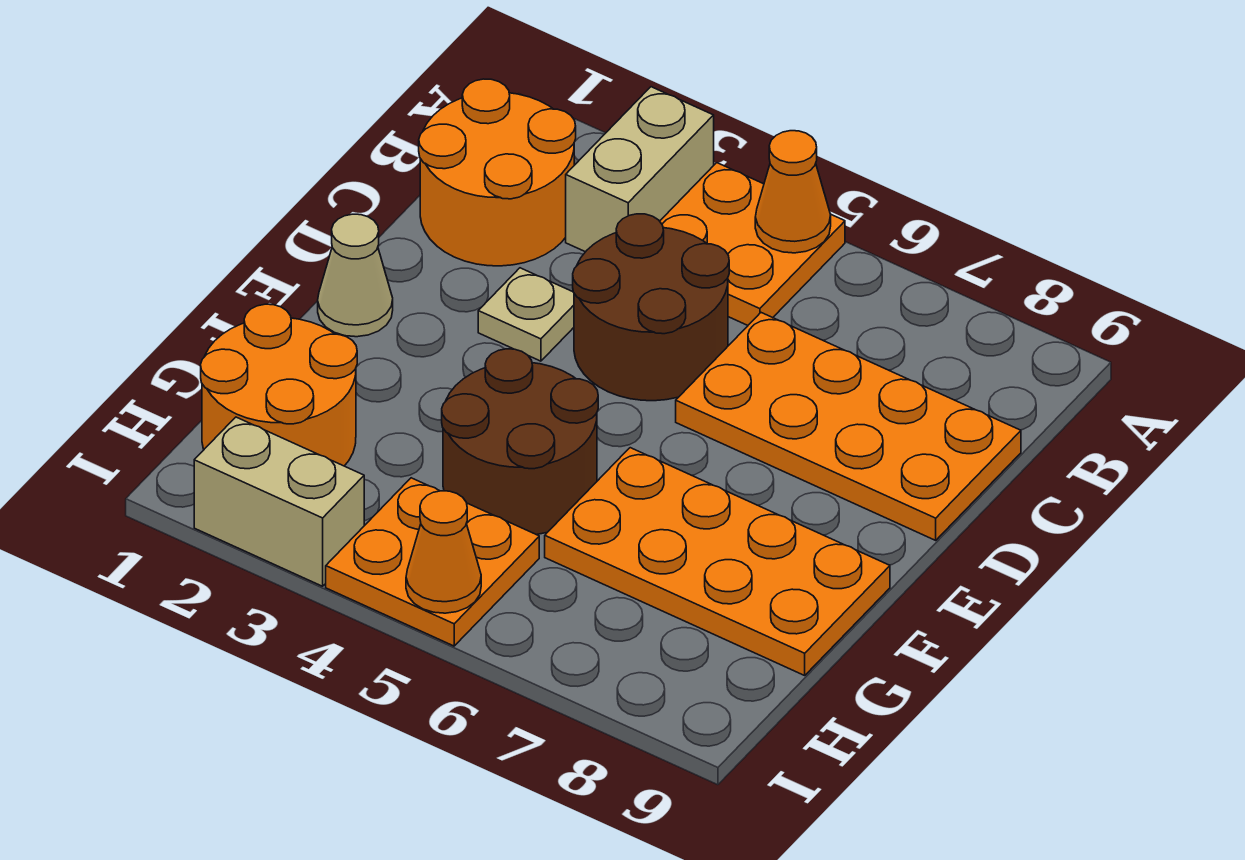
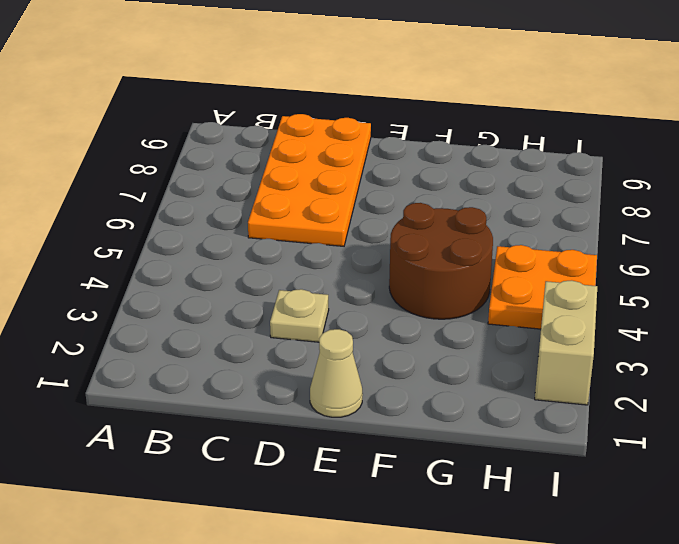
none -> tan 1x2 brick [566,87,714,252]
none -> orange 2x2 plate [660,163,845,325]
none -> orange 2x2 round brick [419,79,576,266]

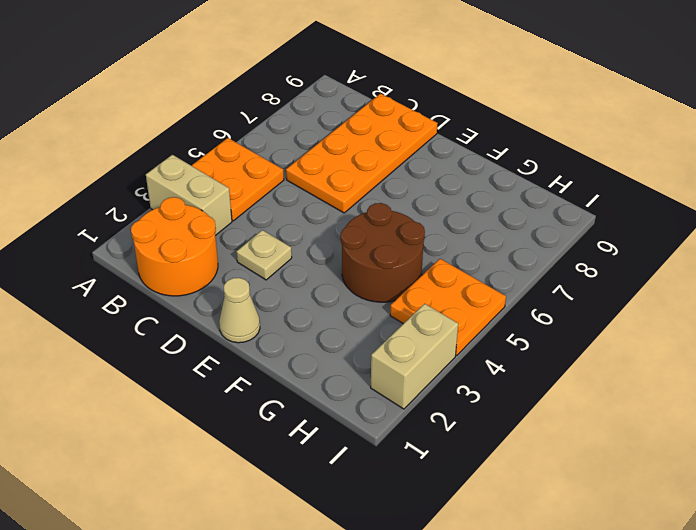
none -> brown 2x2 round brick [573,214,729,401]
none -> orange 2x4 plate [545,448,890,675]
none -> orange 2x2 round brick [201,304,357,466]

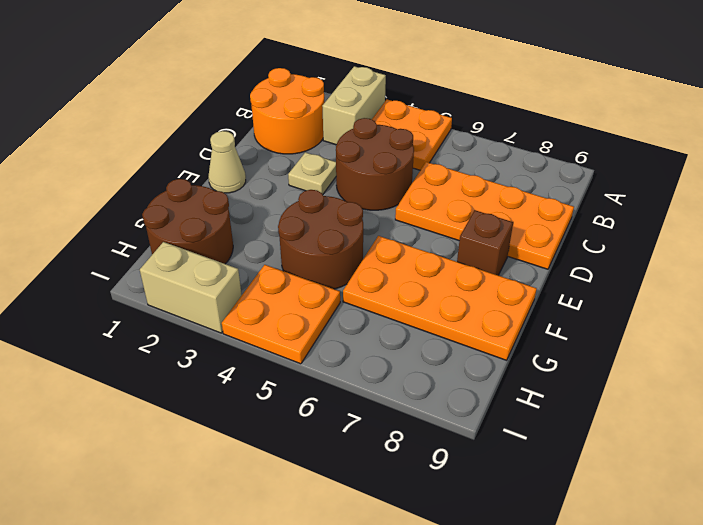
brown 1x1 brick [457,210,513,275] -> none
brown 2x2 round brick [142,179,233,264] -> orange 2x2 round brick [201,304,357,466]
none -> orange 1x1 cone [755,131,831,253]
none -> orange 1x1 cone [406,491,481,613]

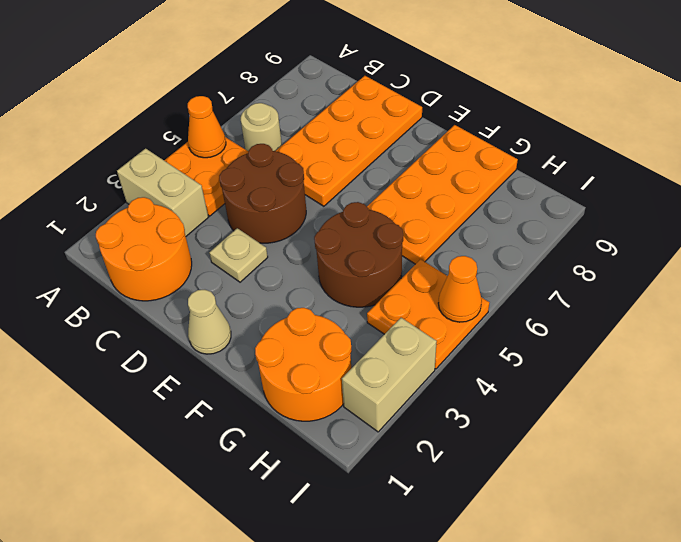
tan 1x1 round brick [241,103,282,151] -> none

